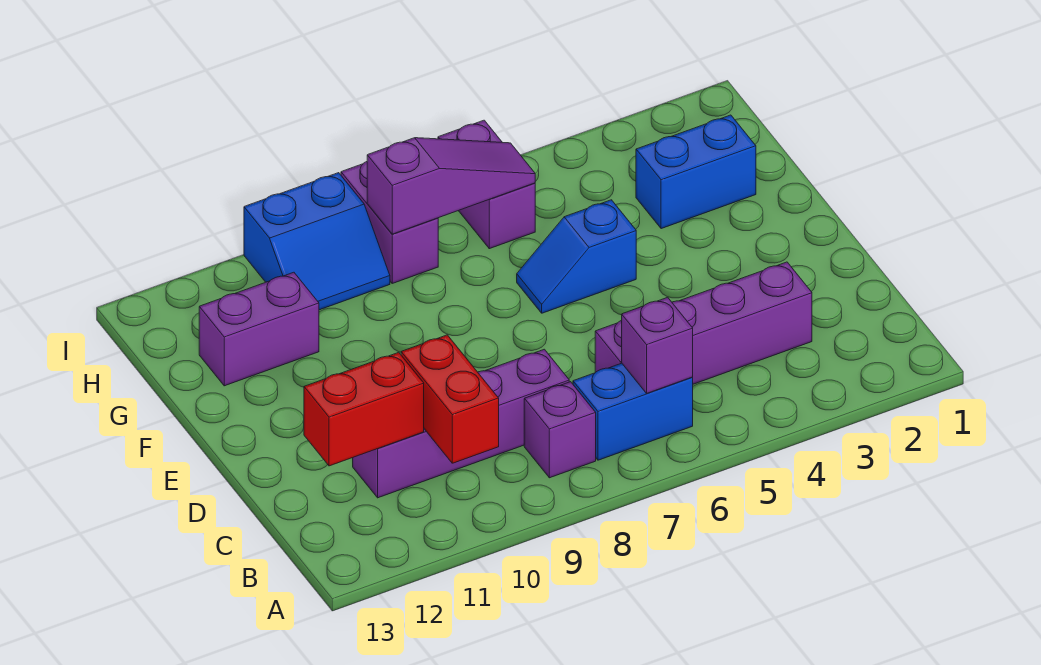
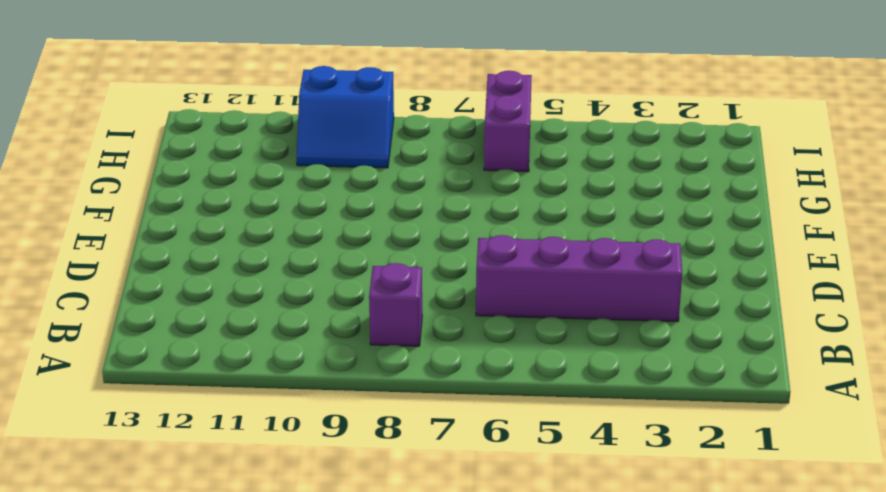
none -> blue 1x2 brick [573,363,693,460]
none -> purple 1x4 brick [353,349,569,498]
none -> blue 1x2 slope [517,200,636,313]

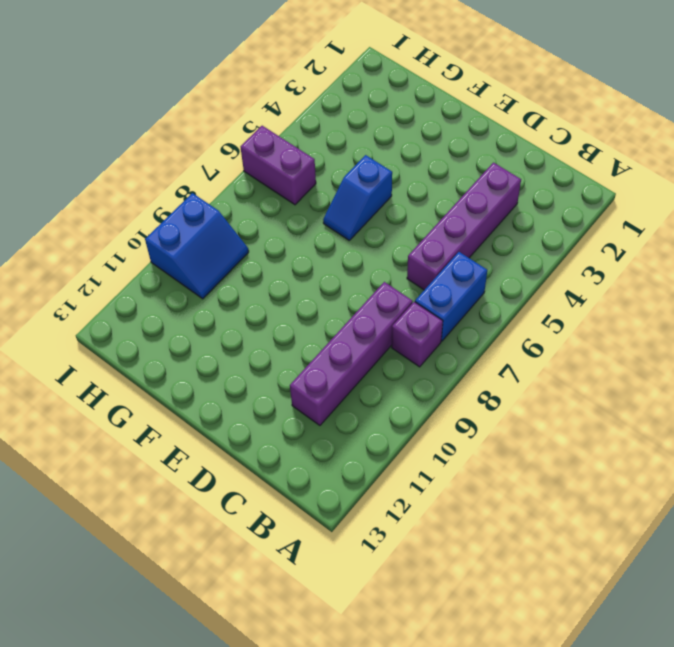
none -> blue 1x2 brick [636,115,756,229]
none -> purple 1x2 brick [199,272,319,386]
none -> purple 1x2 brick [341,162,438,283]

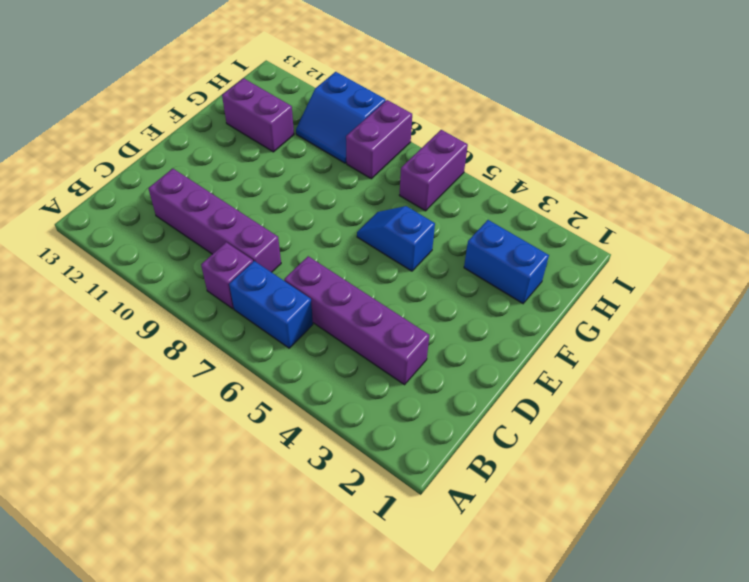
none -> purple 1x1 brick [622,297,693,393]
none -> red 1x2 brick [401,335,499,463]
none -> red 1x2 brick [304,352,424,466]

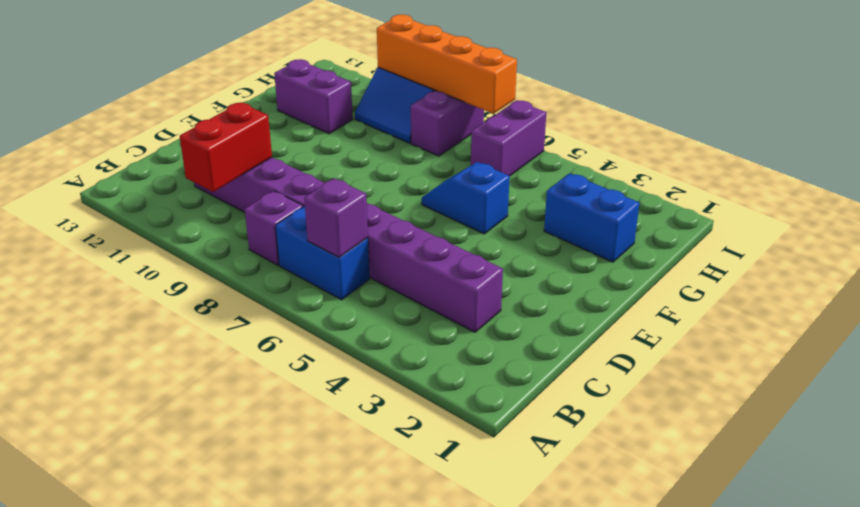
orange 1x4 brick [377,15,517,114] -> none
none -> red 1x2 brick [304,352,424,466]
none -> purple 1x3 slope [367,138,535,234]

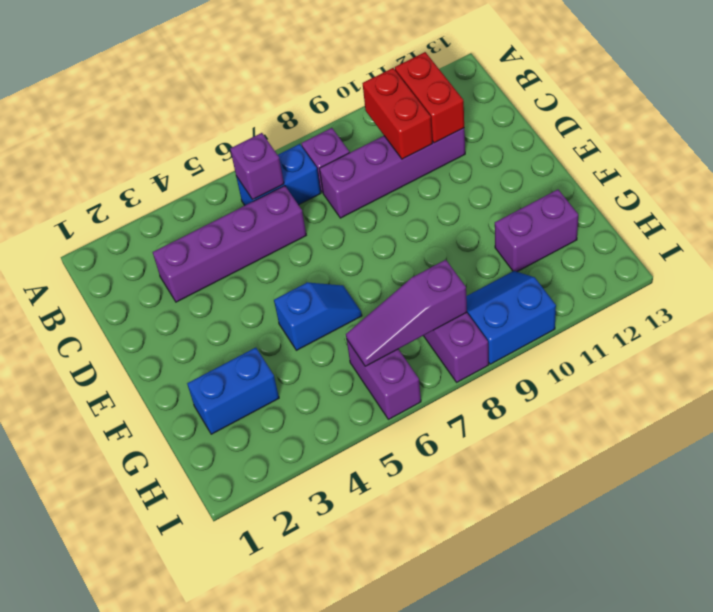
red 1x2 brick [395,52,464,143] -> red 1x2 brick turned to [304,352,424,466]

